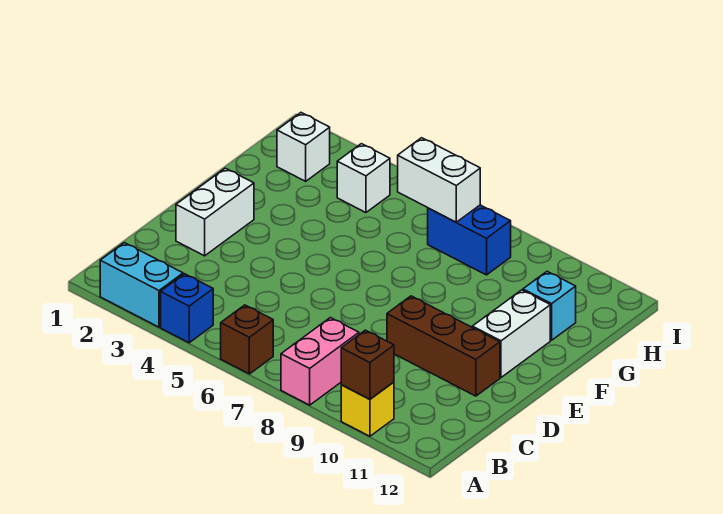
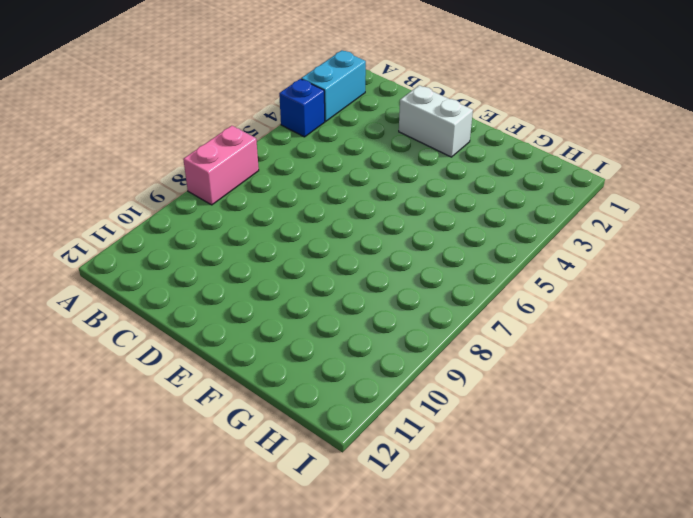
pink 1x2 brick [183,126,259,205] -> pink 1x2 brick turned to [281,318,359,405]
none -> brown 1x1 brick [221,305,273,374]
none -> yellow 1x1 brick [341,382,394,436]
none -> brown 1x3 brick [387,296,500,396]

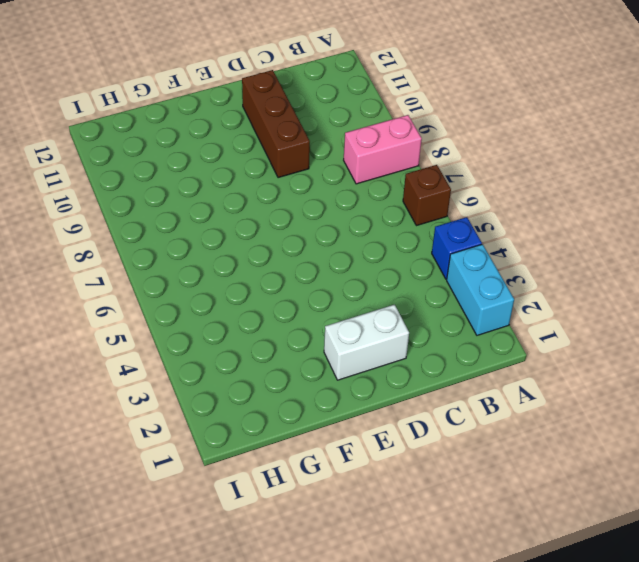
none -> yellow 1x1 brick [341,382,394,436]
none -> white 1x2 brick [472,290,550,377]
none -> cyan 1x1 brick [523,271,576,340]

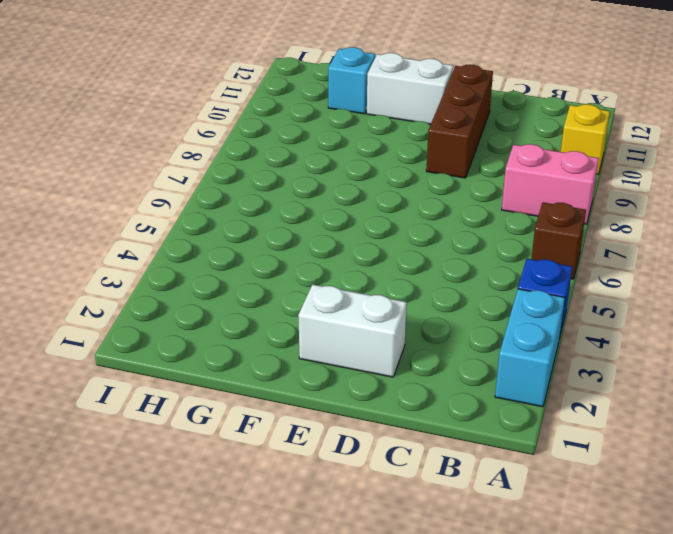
none -> white 1x1 brick [277,113,330,181]
none -> white 1x1 brick [337,144,390,213]
none -> blue 1x2 brick [428,205,511,275]

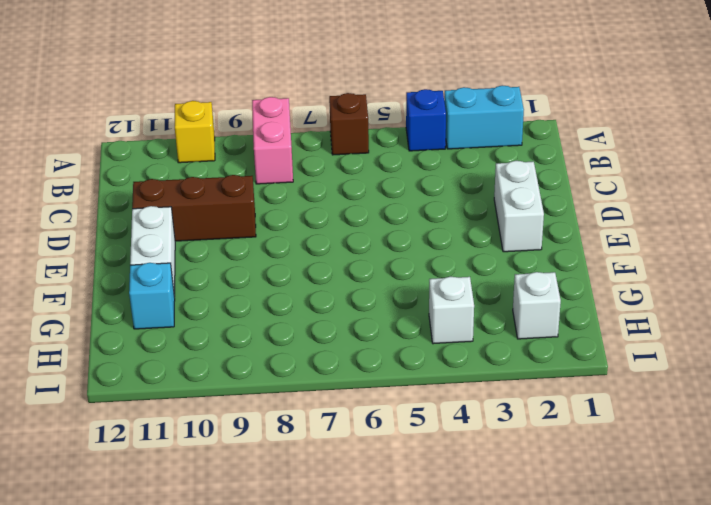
none -> blue 1x2 brick [428,205,511,275]
none -> brown 1x1 brick [341,330,394,399]
none -> white 1x2 brick [398,138,480,222]

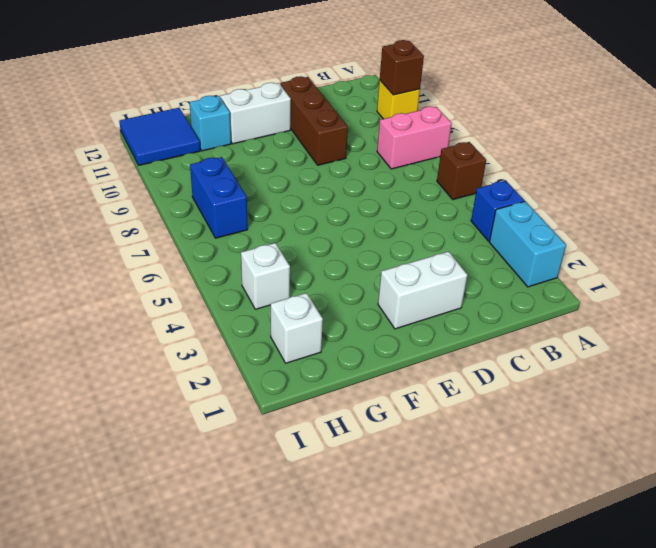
blue 2x2 tile [119,108,200,165] -> none
none -> white 1x2 brick [398,138,480,222]

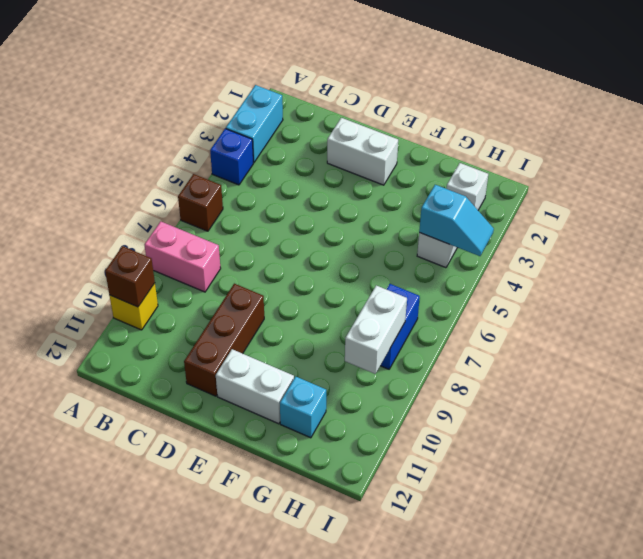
cyan 1x2 slope [419,185,494,256] -> none
white 1x2 brick [345,285,407,374] -> white 1x2 brick moved to [398,138,480,222]

